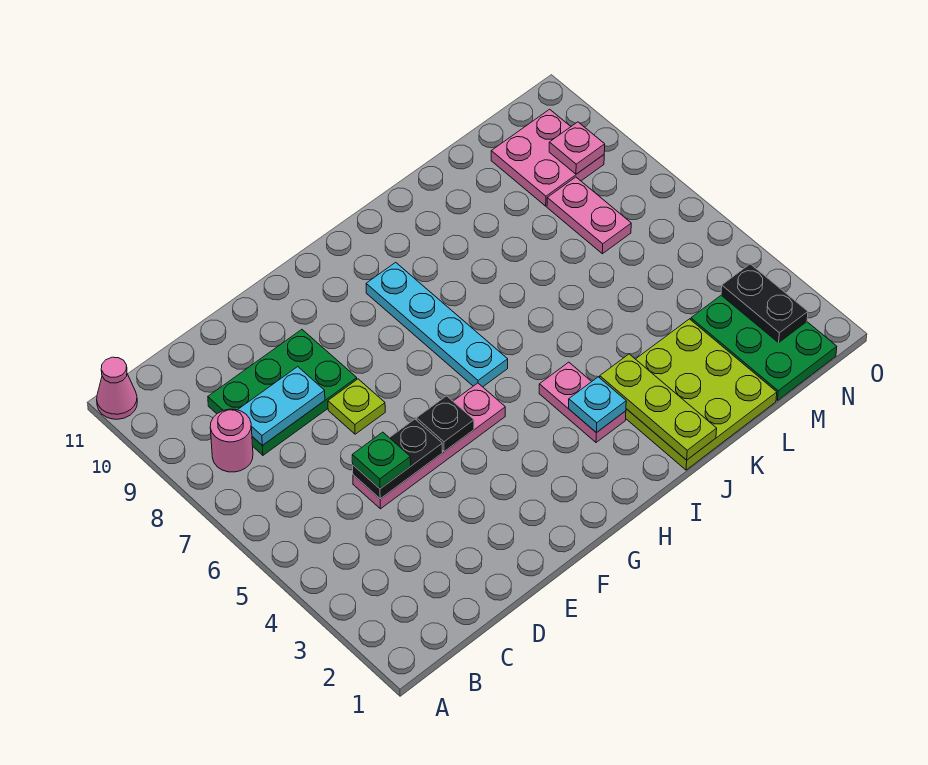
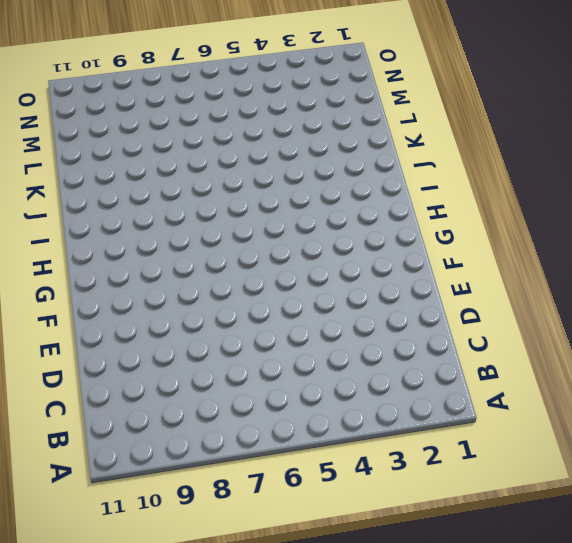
none -> pink 1x1 cone [97,357,137,419]
none -> pink 1x1 round brick [210,409,253,472]
none -> green 2x3 plate [208,330,357,455]

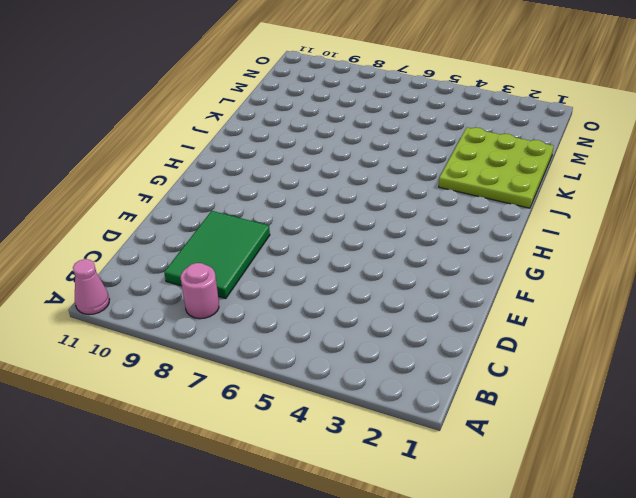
green 2x3 tile [164,211,270,299] -> green 2x3 plate [208,330,357,455]
none -> pink 1x4 plate [353,383,505,509]
none -> lime 1x1 plate [328,379,385,434]
none -> cyan 1x4 plate [366,262,508,387]

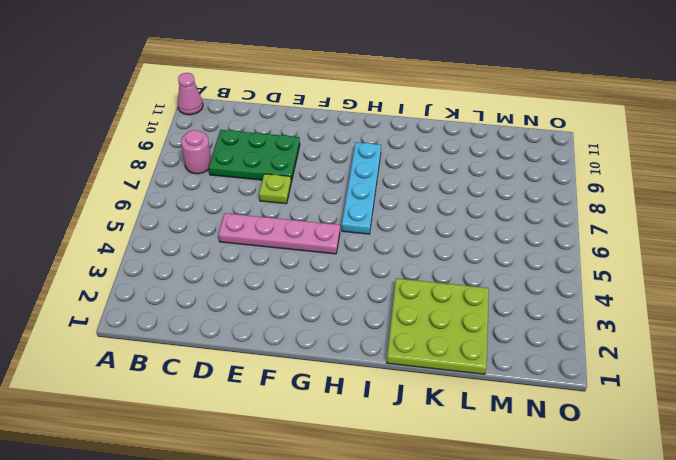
none -> pink 1x2 plate [539,362,626,442]
none -> green 2x3 plate [691,295,837,400]
none -> pink 1x2 plate [547,177,631,254]

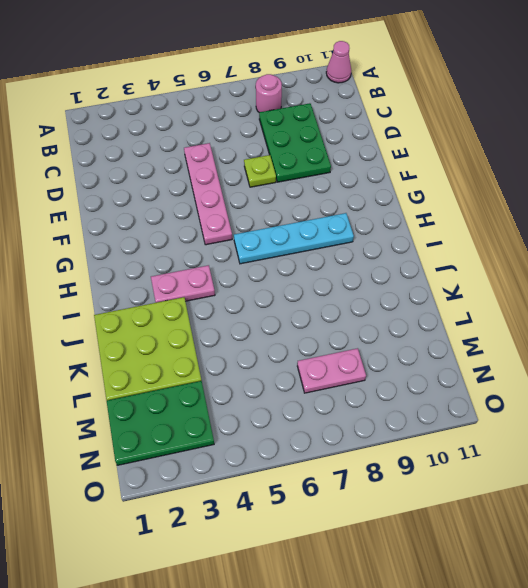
none -> pink 2x2 plate [491,109,604,206]
none -> cyan 1x2 plate [238,367,325,445]
none -> black 1x2 plate [353,419,443,499]

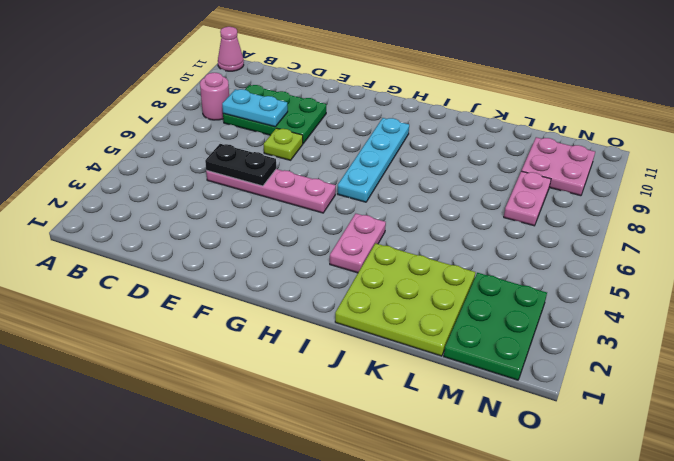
none -> black 1x1 plate [416,396,474,452]
none -> cyan 1x1 plate [569,377,626,433]
none -> lime 1x3 plate [600,354,717,460]

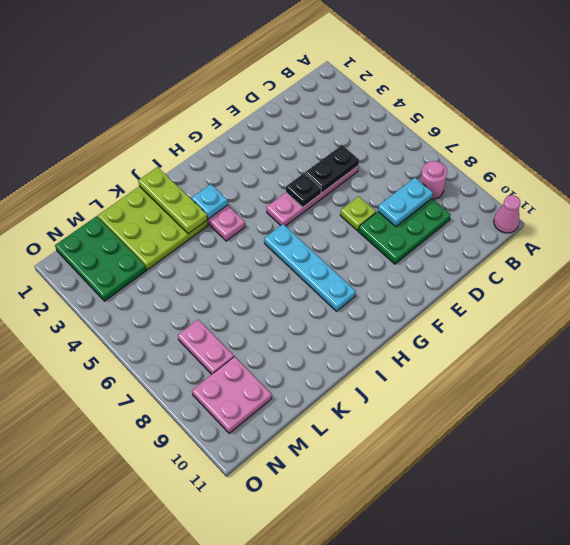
none -> black 1x2 plate [721,264,808,342]
none -> pink 1x1 plate [549,122,605,174]
none -> green 1x1 plate [352,432,411,489]

